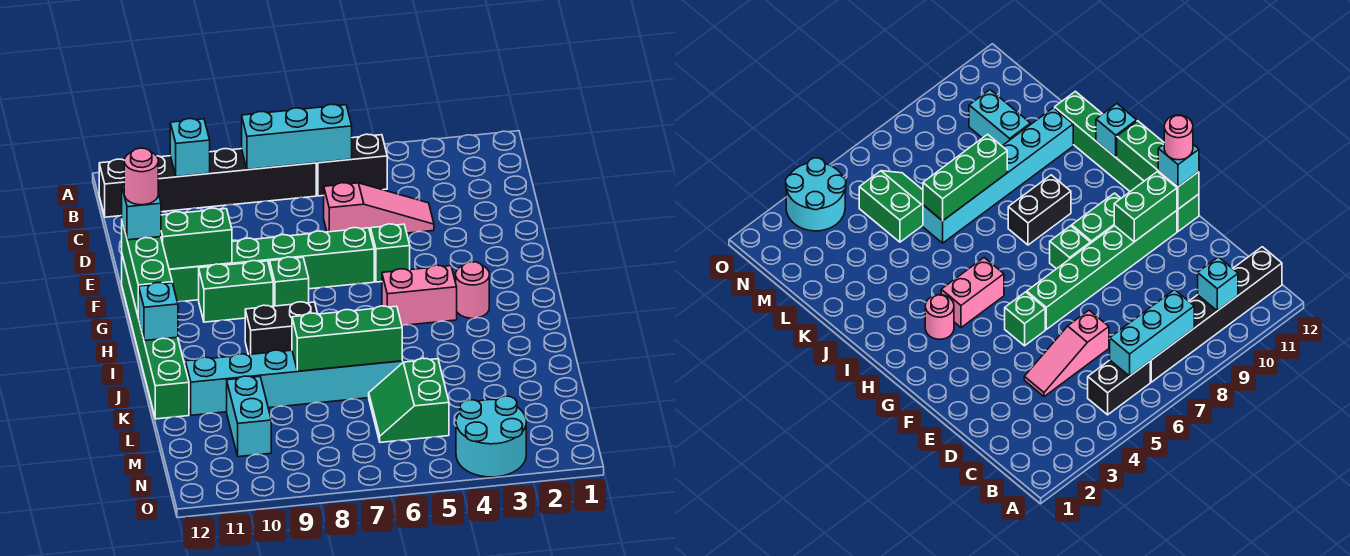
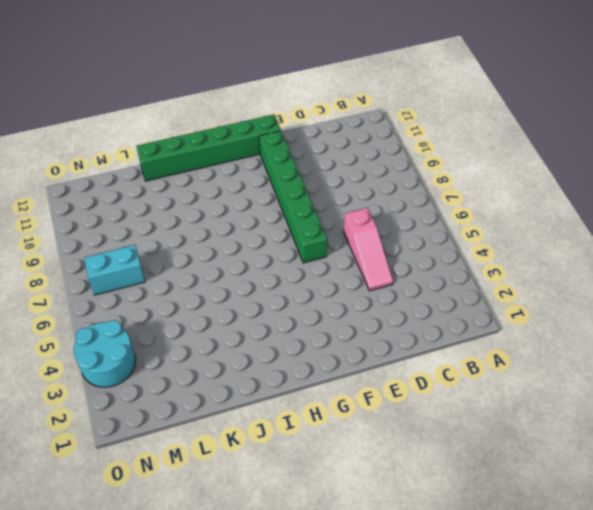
cyan 1x2 brick [84,245,145,295] -> cyan 1x2 brick moved to [227,376,271,457]
none -> black 1x2 brick [316,134,387,196]
none -> black 1x6 brick [99,149,316,217]
none -> green 1x1 brick [371,224,410,282]

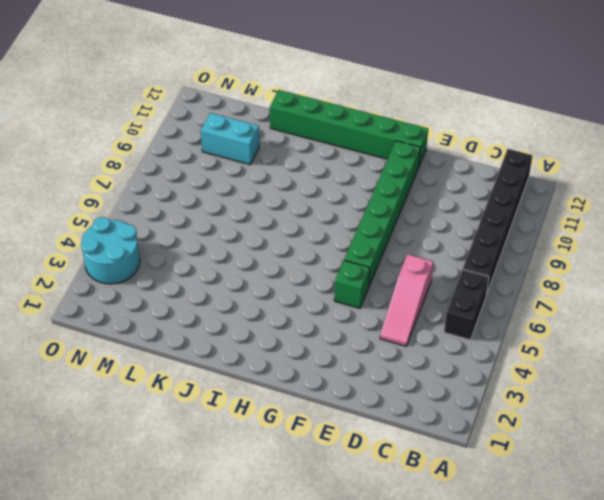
none -> green 1x1 brick [270,257,309,306]
none -> green 1x2 brick [199,261,273,322]
none -> pink 1x1 round brick [456,262,489,318]

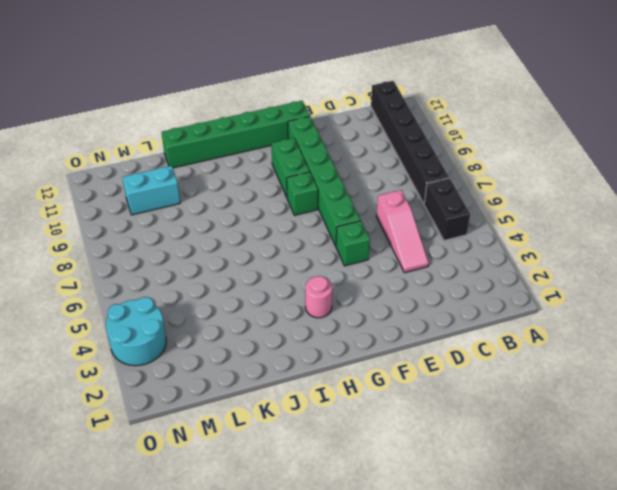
none -> pink 1x2 brick [382,265,457,325]
none -> black 1x2 brick [245,302,318,355]
none -> cyan 1x6 brick [185,350,402,415]

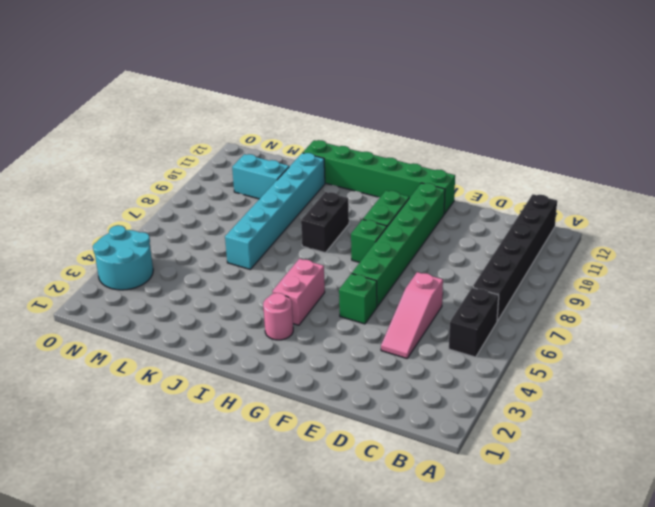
none -> green 2x2 slope [369,358,449,442]
none -> cyan 1x3 brick [242,104,352,170]
none -> cyan 1x1 brick [170,119,210,177]

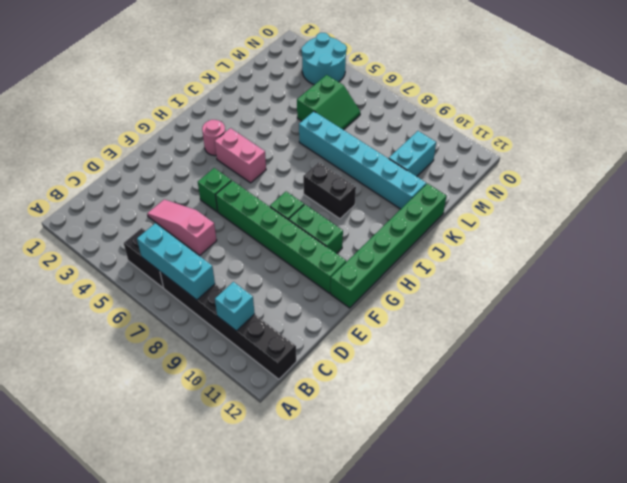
none -> green 1x2 brick [161,208,232,269]
none -> green 1x3 brick [122,222,172,318]
none -> cyan 1x1 brick [138,282,178,341]

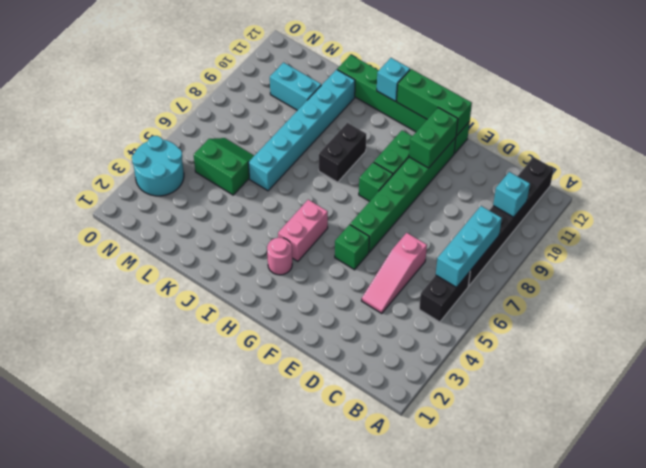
none -> green 1x3 brick [292,306,402,371]
none -> cyan 1x1 brick [122,185,161,240]
none -> pink 1x1 round brick [124,148,158,205]

